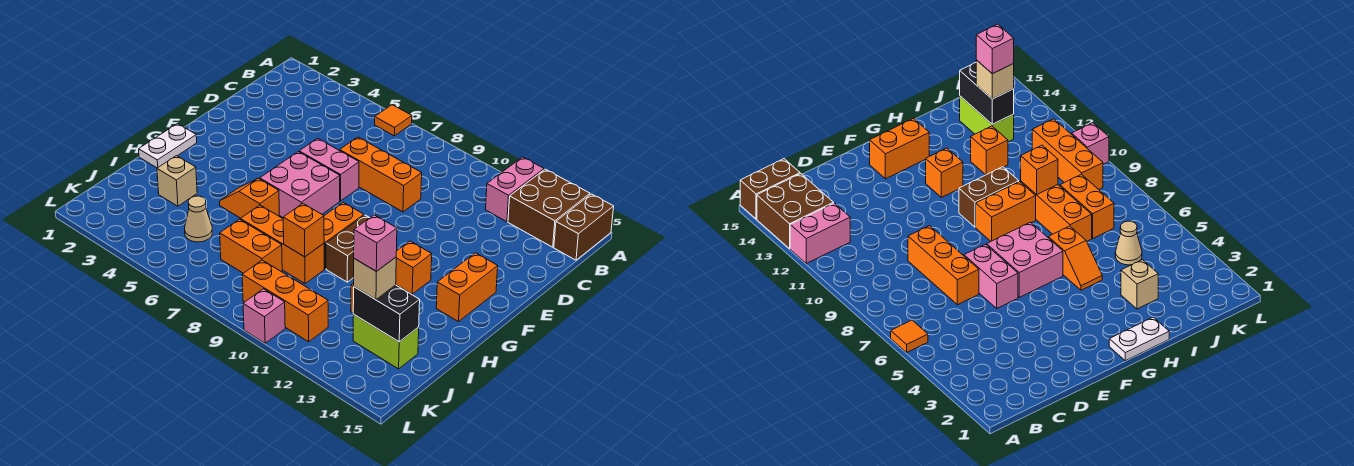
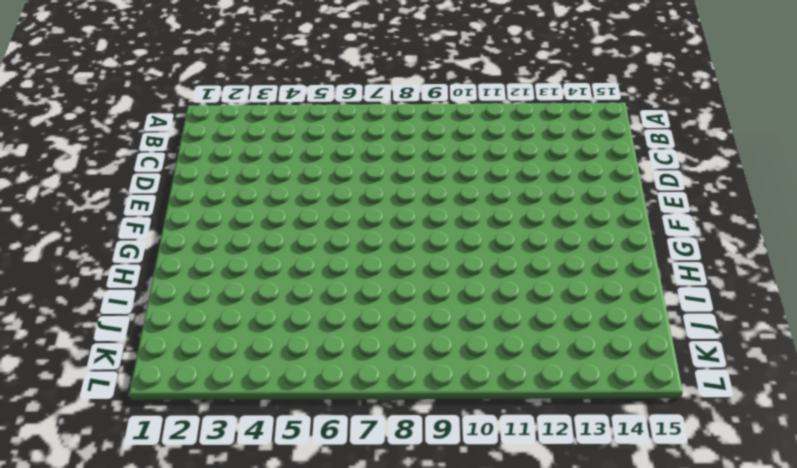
none -> orange 1x1 tile [375,105,412,136]
none -> pink 1x2 brick [486,157,544,222]
none -> brown 2x2 brick [508,169,590,247]

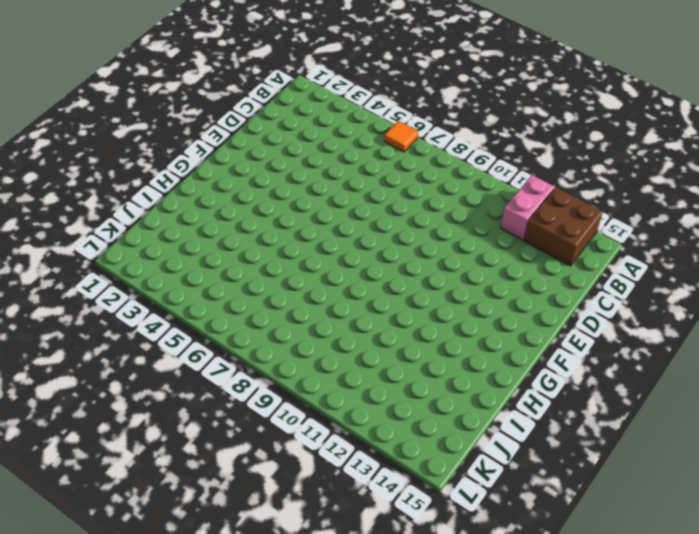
none -> brown 1x2 brick [554,194,614,260]
none -> orange 1x3 brick [340,137,422,212]
none -> pink 1x2 brick [299,138,359,201]

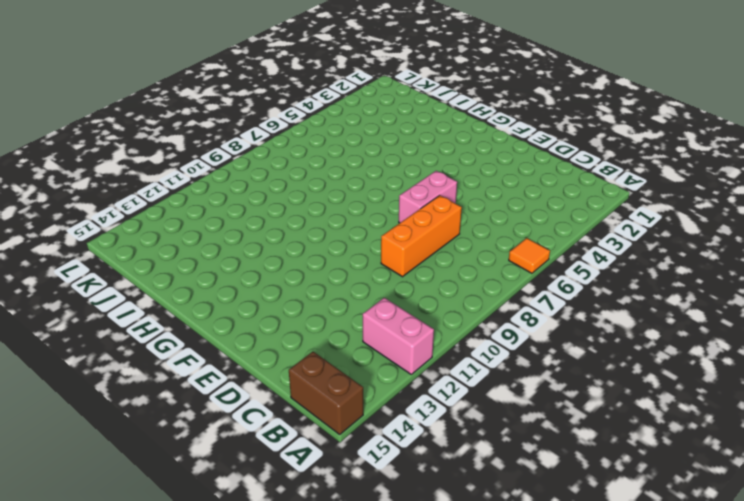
none -> brown 2x2 brick [508,169,590,247]
none -> pink 2x2 brick [260,152,340,217]
none -> orange 1x2 brick [436,253,498,322]

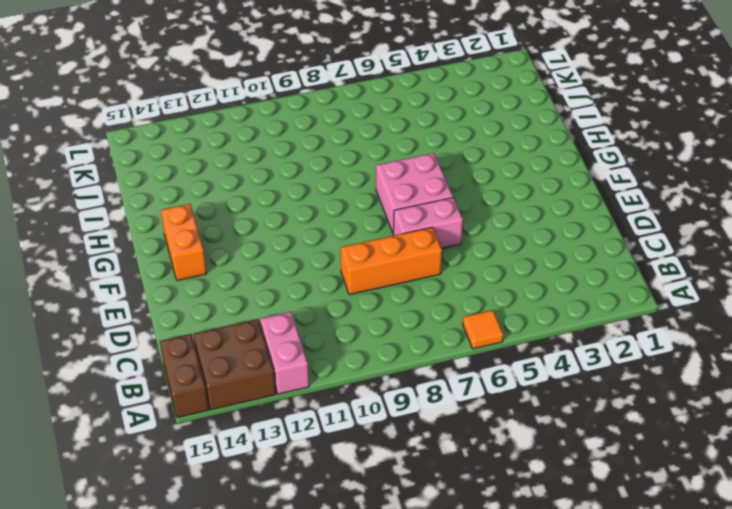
none -> white 1x2 plate [139,124,197,168]
none -> orange 1x2 brick [324,202,364,269]
none -> brown 1x2 brick [326,215,369,282]

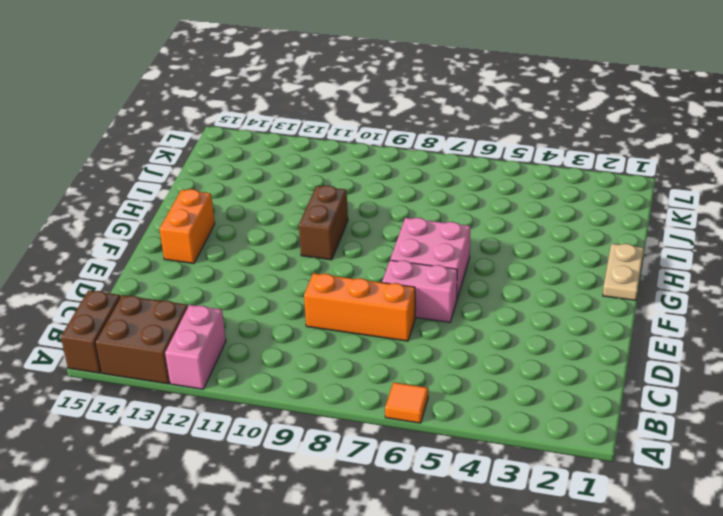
tan 1x2 plate [603,244,644,300] -> white 1x2 plate [139,124,197,168]
none -> orange 1x2 brick [324,202,364,269]
none -> orange 1x1 brick [396,241,432,294]
none -> orange 1x2 slope [220,178,280,218]

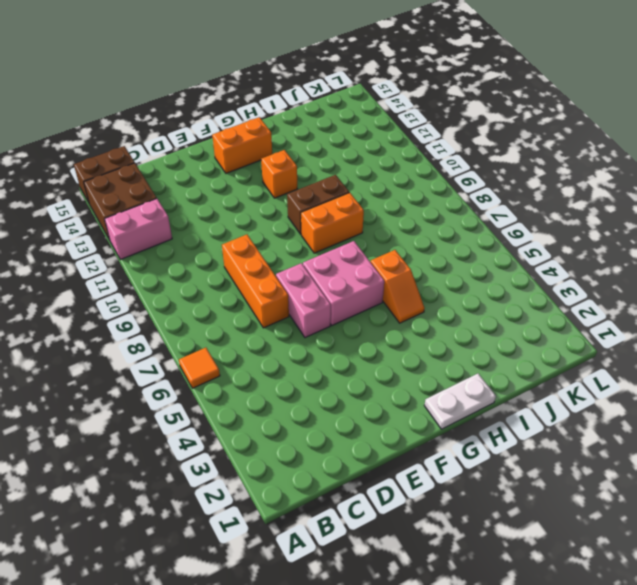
none -> tan 1x1 brick [157,156,197,206]
none -> orange 1x3 brick [240,205,324,284]
none -> orange 1x1 brick [971,126,1008,175]

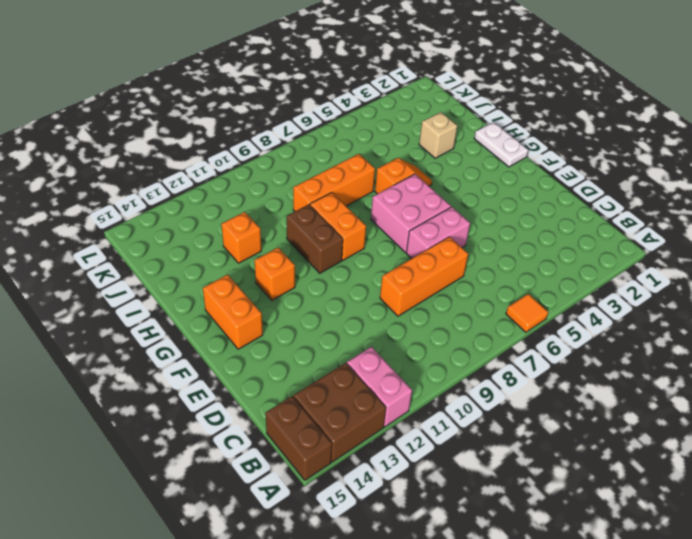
none -> tan 1x1 cone [185,196,212,242]
none -> orange 1x2 brick [220,219,282,273]
none -> lime 1x2 brick [353,315,419,369]

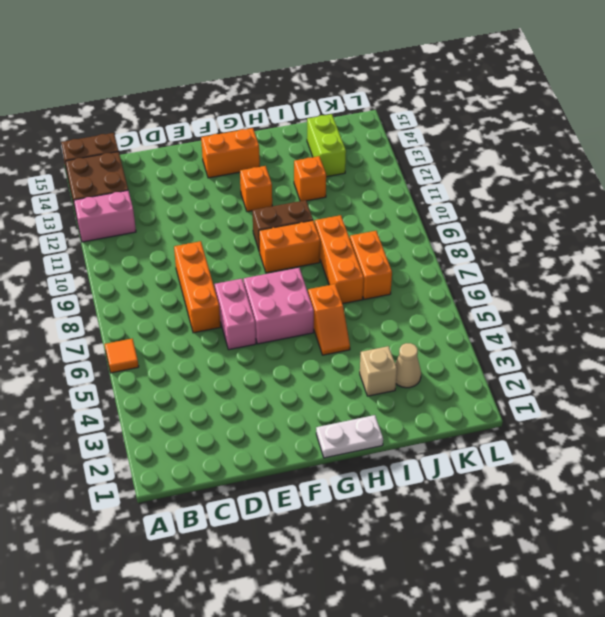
tan 1x1 cone [395,343,421,388] -> tan 1x1 cone moved to [185,196,212,242]
none -> orange 1x3 brick [242,260,328,342]
none -> pink 1x1 brick [243,289,285,343]
none -> orange 1x1 brick [283,204,324,257]

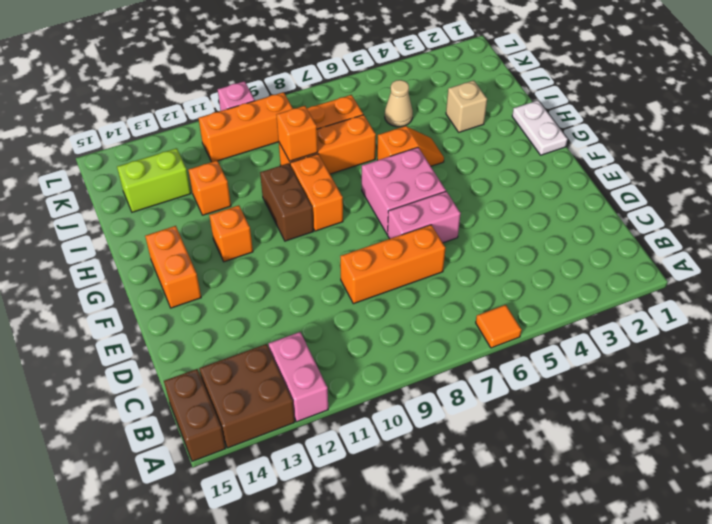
none -> black 1x2 brick [353,285,420,342]
none -> tan 1x1 brick [354,257,396,300]
none -> pink 1x1 brick [354,215,397,271]

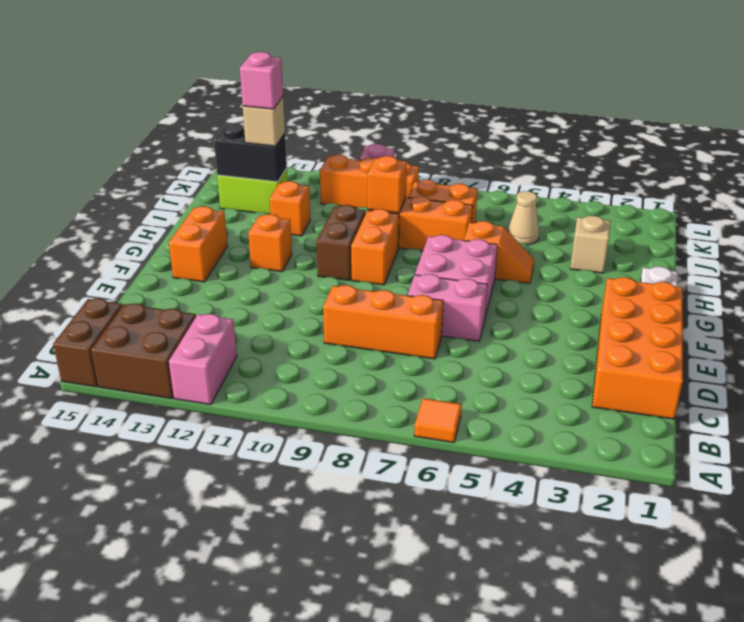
orange 2x4 brick [592,277,683,419] -> none

